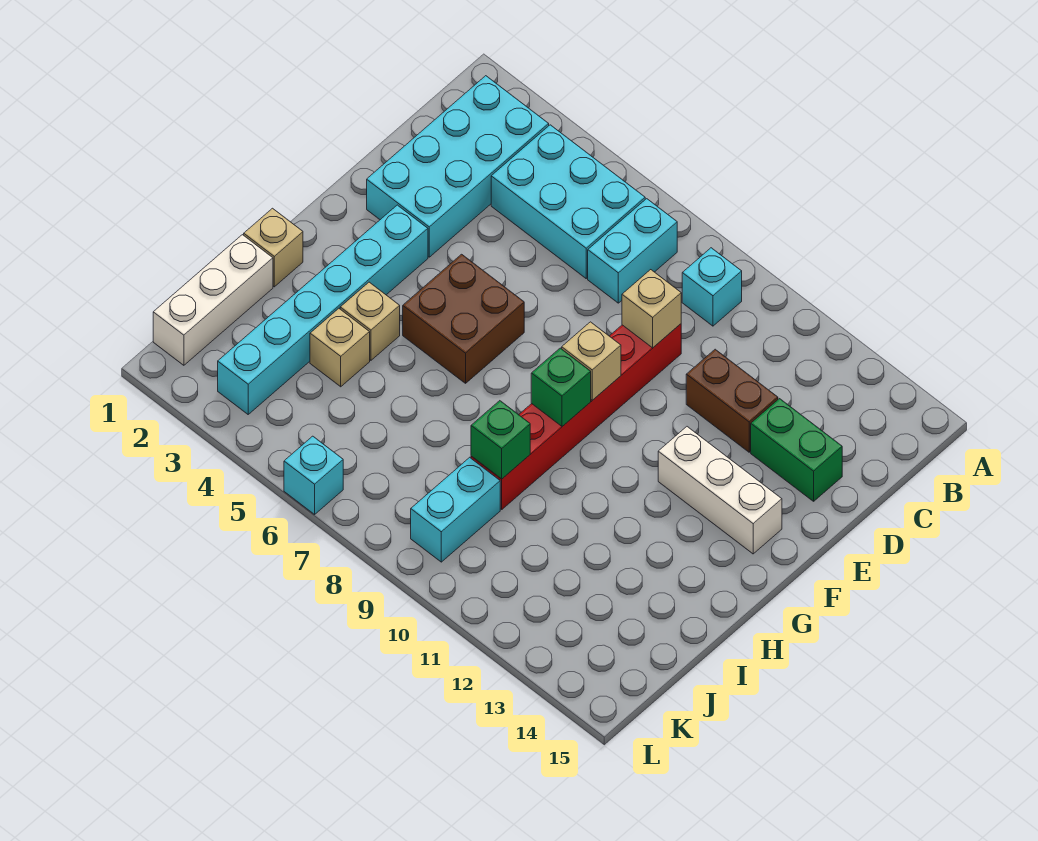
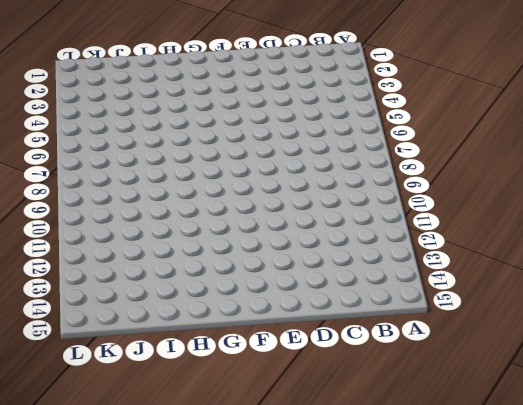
none -> cyan 2x4 brick [367,76,549,257]
none -> cyan 2x3 brick [491,125,645,278]
none -> cyan 1x2 brick [588,199,677,303]

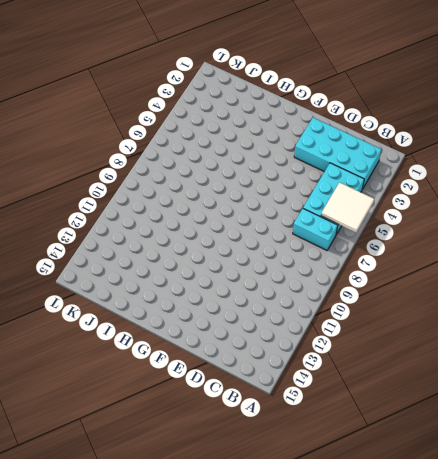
white 2x2 tile [321,182,374,233] -> none
none -> cyan 1x1 brick [682,248,742,326]
none -> red 1x6 brick [471,324,681,509]
none -> brown 1x2 brick [686,349,778,452]

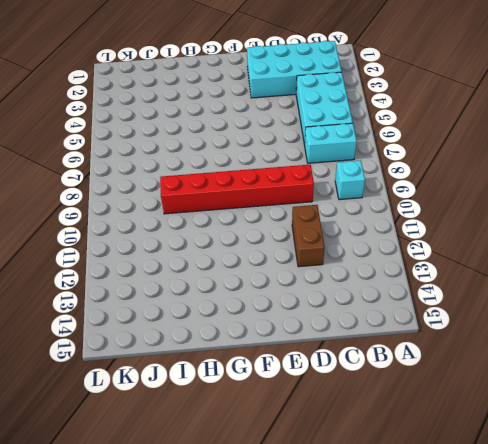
none -> green 1x2 brick [751,399,842,501]
none -> cyan 1x6 brick [218,205,428,414]
none -> brown 2x2 brick [403,254,524,383]

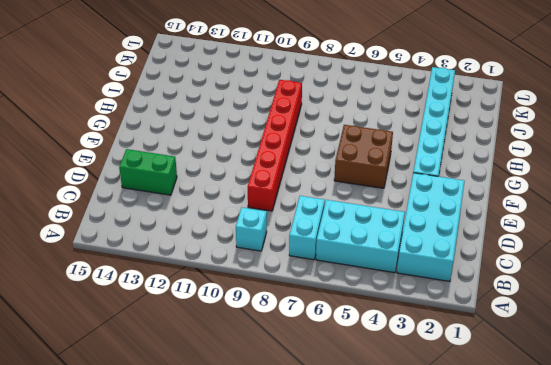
none -> brown 1x2 brick [686,349,778,452]
none -> white 1x3 brick [658,427,782,554]
none -> tan 1x1 brick [244,208,303,287]

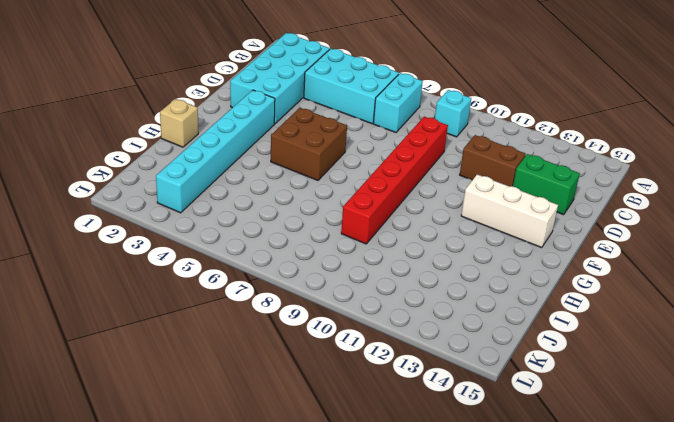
none -> tan 1x1 brick [340,282,400,360]
none -> white 1x3 brick [153,235,273,365]
none -> tan 1x1 brick [310,309,370,387]

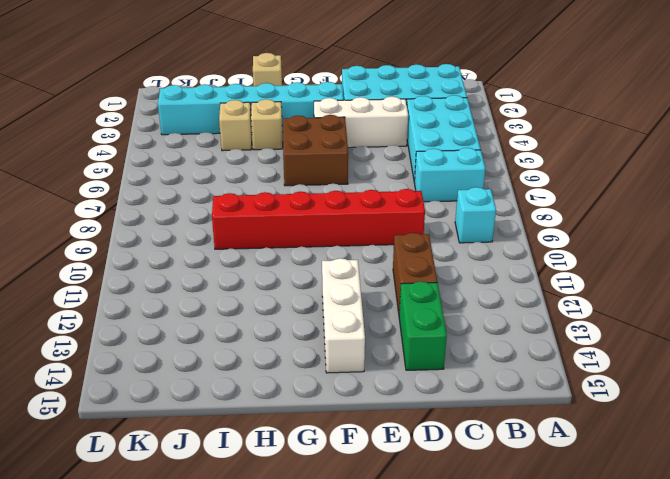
white 1x3 brick [314,97,408,148] -> white 1x3 brick moved to [153,235,273,365]
none -> cyan 1x2 brick [411,457,500,562]
none -> cyan 1x1 brick [284,436,343,514]
none -> tan 1x1 brick [622,270,681,348]

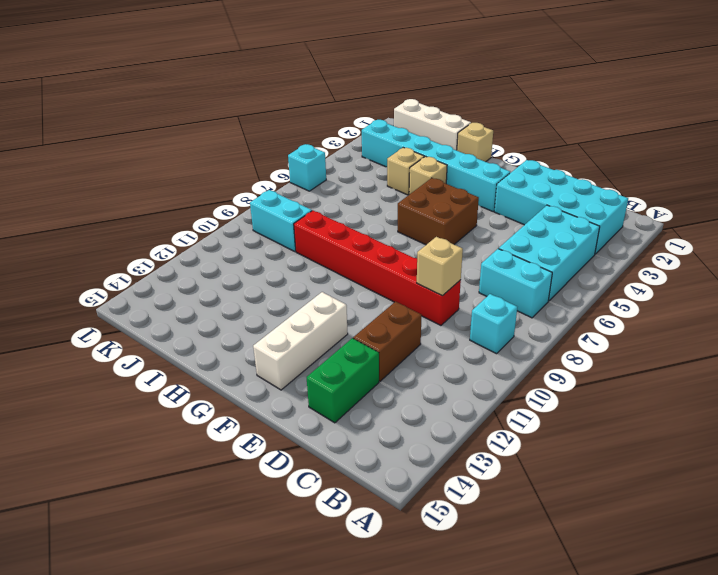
none -> tan 1x1 brick [562,322,621,400]
none -> green 1x1 brick [531,348,591,426]
none -> green 1x1 brick [471,401,530,479]

